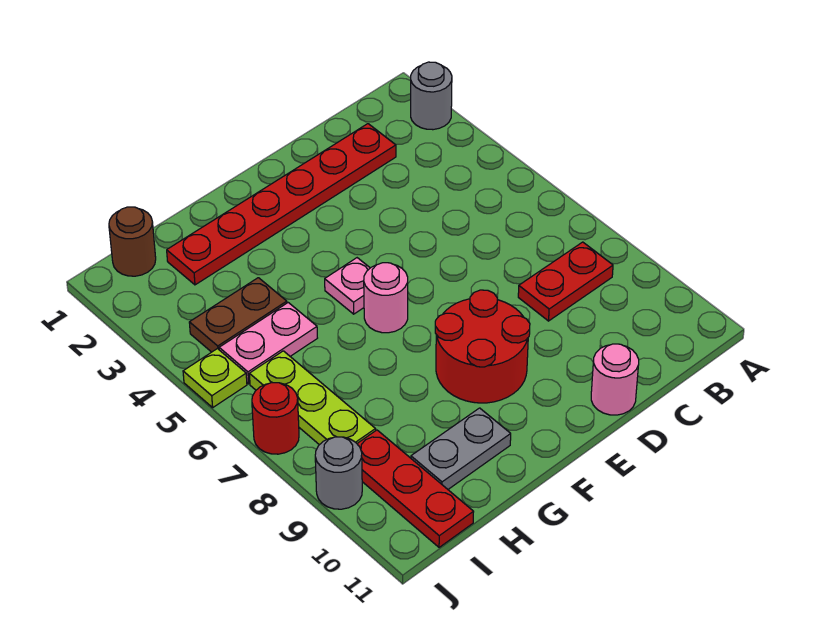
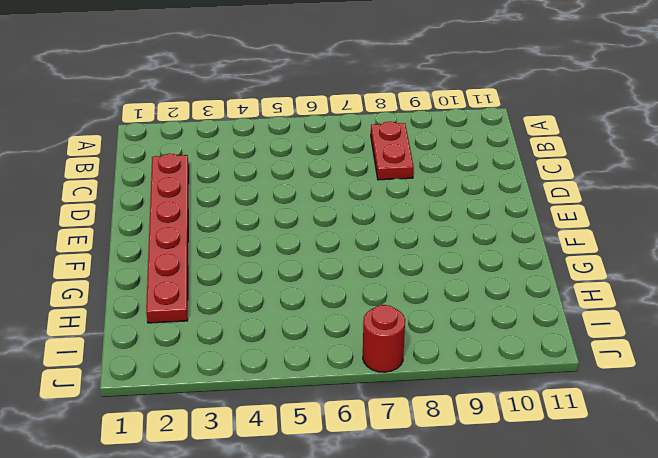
none -> grey 1x1 round brick [411,62,452,130]
none -> pink 1x1 round brick [591,344,639,415]
none -> red 2x2 round brick [435,290,530,403]

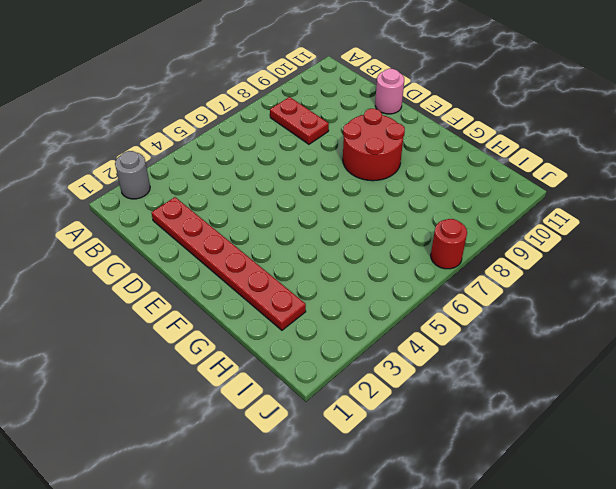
none -> pink 1x1 plate [325,258,370,314]
none -> pink 1x1 round brick [364,263,408,333]
none -> grey 1x2 plate [411,408,511,489]

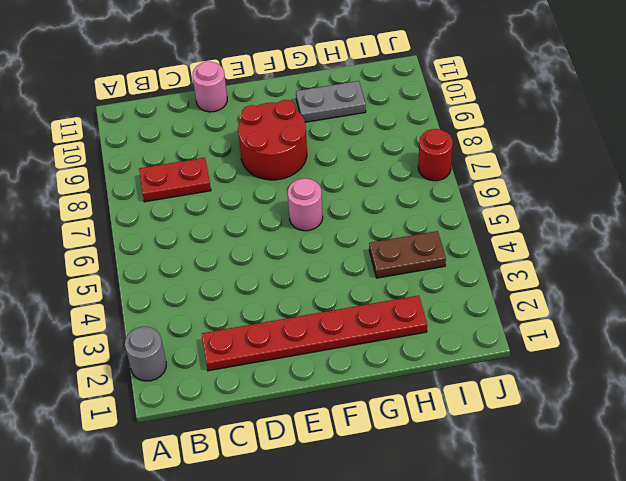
none -> pink 1x1 plate [325,258,370,314]
none -> pink 1x2 plate [219,303,317,384]
none -> brown 1x1 round brick [109,207,156,276]

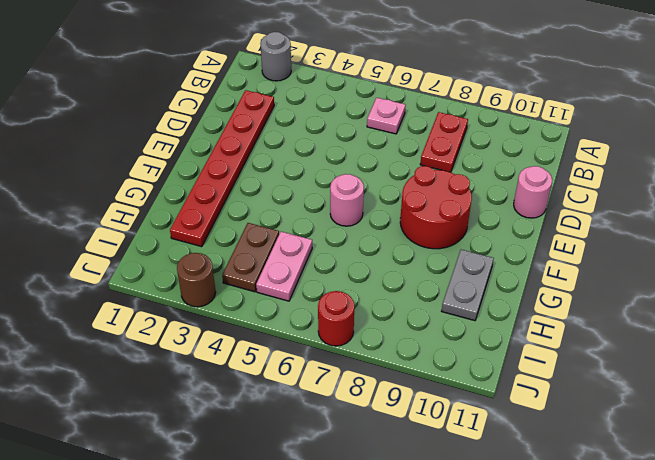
pink 1x1 plate [367,98,406,134] -> pink 1x1 plate moved to [325,258,370,314]
brown 1x1 round brick [177,253,216,307] -> brown 1x1 round brick moved to [109,207,156,276]
none -> lime 1x3 plate [249,351,376,445]
none -> red 1x3 plate [357,430,473,547]
none -> lime 1x1 plate [183,349,247,407]

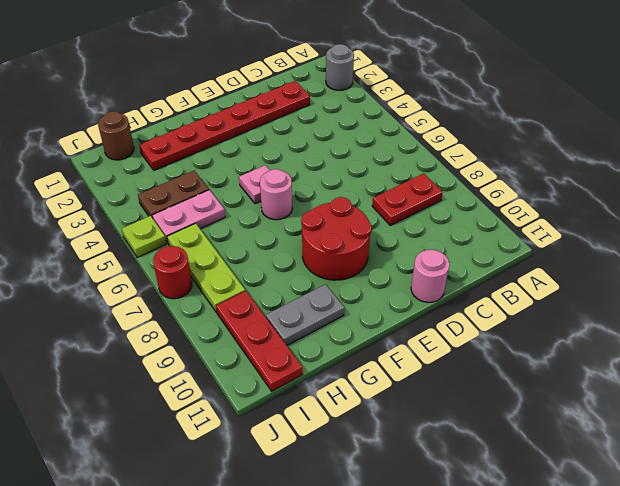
none -> grey 1x1 round brick [315,437,362,509]

